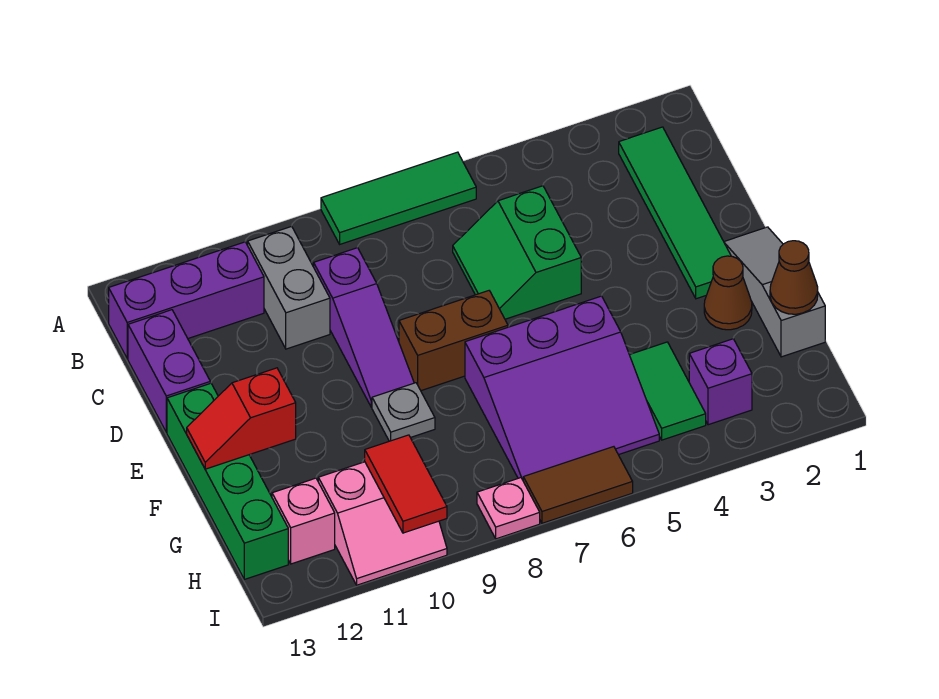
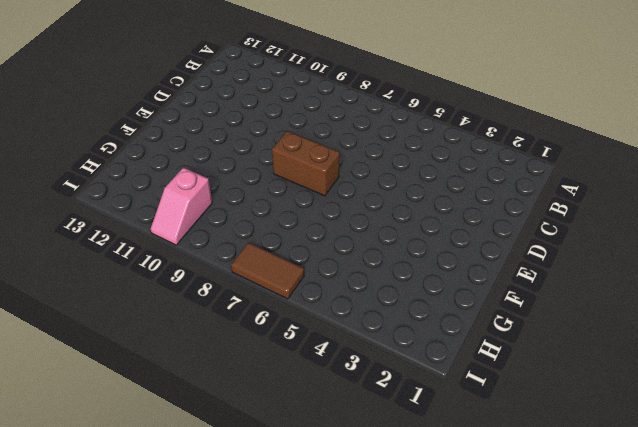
pink 1x2 slope [151,168,212,245] -> pink 2x2 slope [318,462,447,585]
none -> green 1x3 tile [321,152,476,244]
none -> green 1x4 tile [619,127,731,299]
none -> grey 1x2 brick [248,226,330,349]

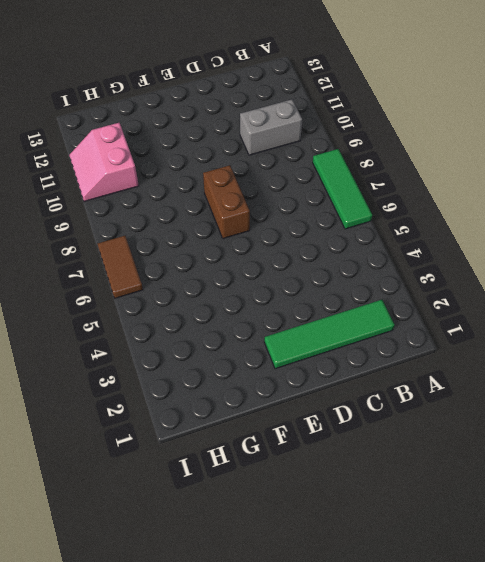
none -> purple 1x3 brick [109,242,264,359]
none -> green 2x2 slope [453,186,581,319]
none -> purple 1x3 slope [314,248,414,407]

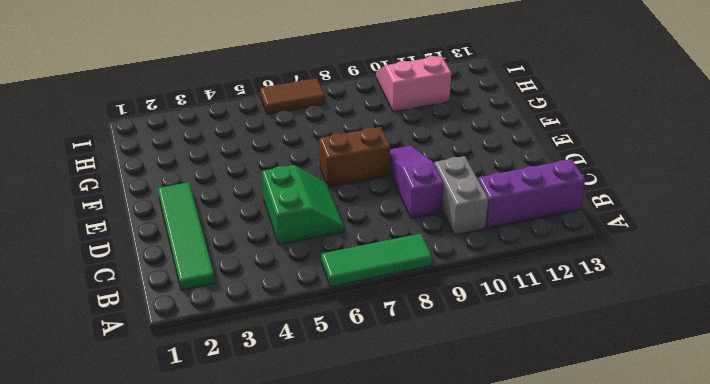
none -> purple 1x2 brick [128,310,210,432]
none -> grey 1x3 slope [724,227,825,357]
none -> green 1x4 brick [167,383,288,579]

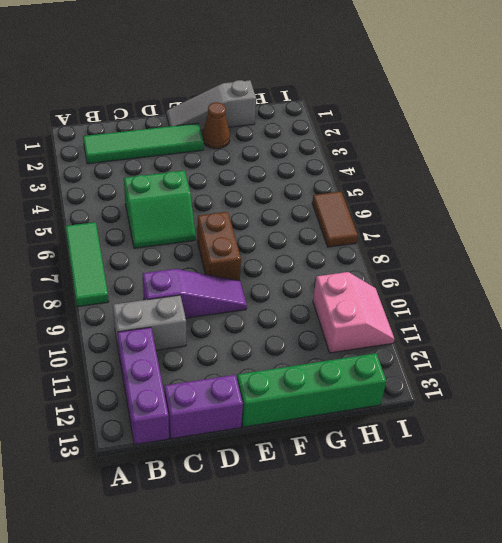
none -> purple 3x3 slope [465,296,659,480]
none -> grey 1x1 plate [372,383,435,441]
none -> green 1x2 tile [630,342,706,440]

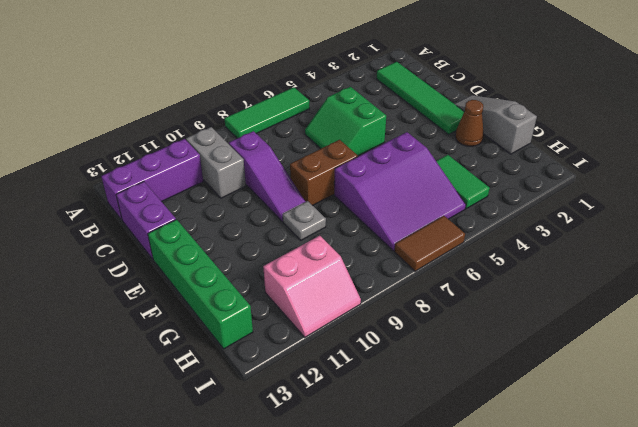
none -> purple 1x1 brick [689,339,752,425]
none -> pink 1x1 brick [272,478,335,564]
none -> pink 1x1 plate [477,478,540,539]

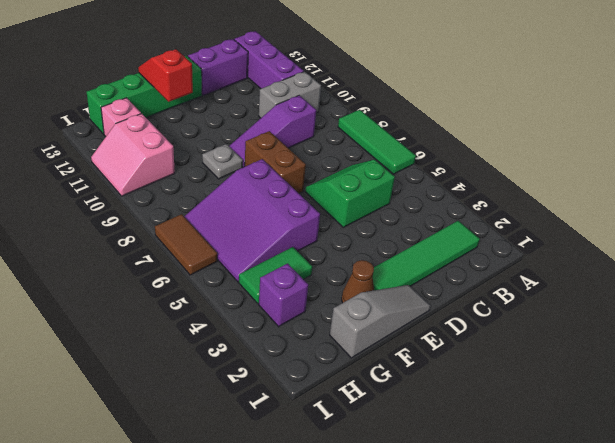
none -> pink 1x1 plate [477,478,540,539]
none -> brown 1x1 cone [770,241,818,314]
none -> red 1x2 tile [365,435,447,533]

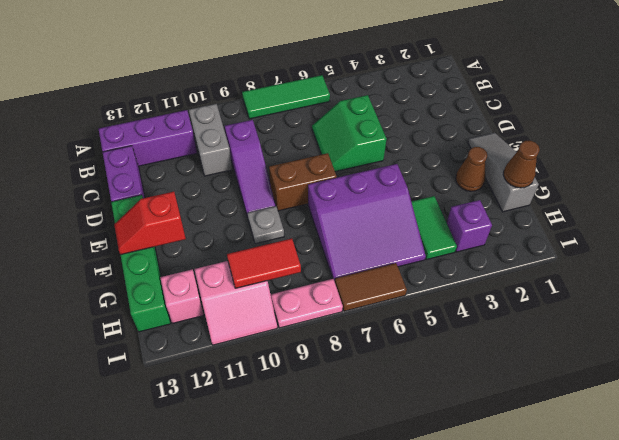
red 1x2 tile [227,238,301,288] -> red 1x2 tile turned to [365,435,447,533]
pink 1x2 plate [271,279,343,328] -> pink 1x1 plate [477,478,540,539]
none -> green 1x4 tile [619,127,731,299]

